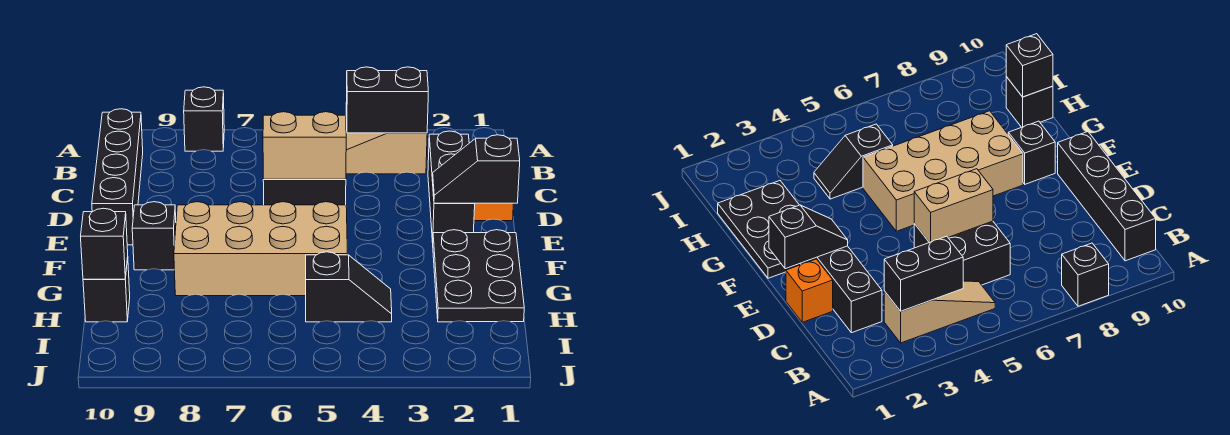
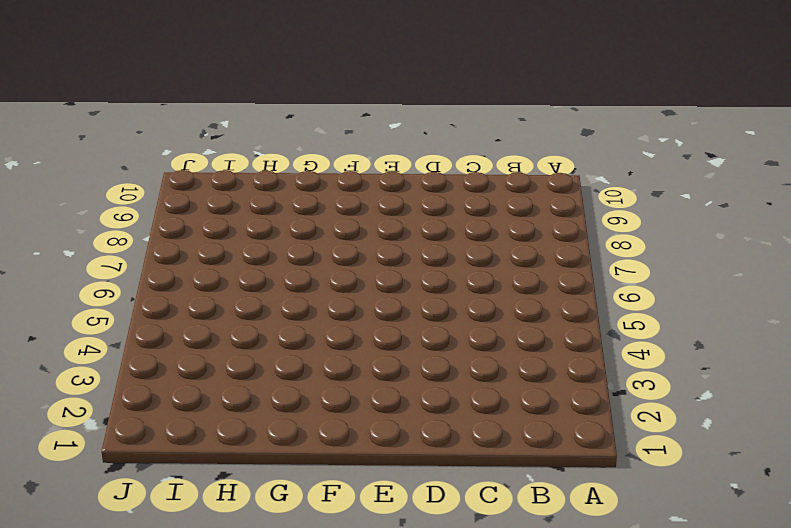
none -> black 1x1 brick [184,87,224,151]
none -> tan 1x3 slope [346,128,427,174]
none -> black 1x4 brick [92,109,143,245]

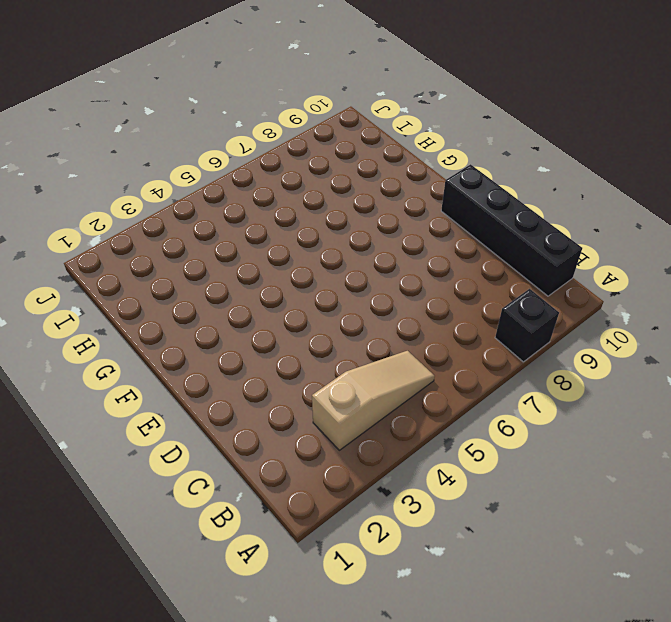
none -> black 1x3 brick [428,131,475,242]
none -> black 2x2 brick [263,179,346,205]
none -> orange 1x1 brick [474,203,514,221]

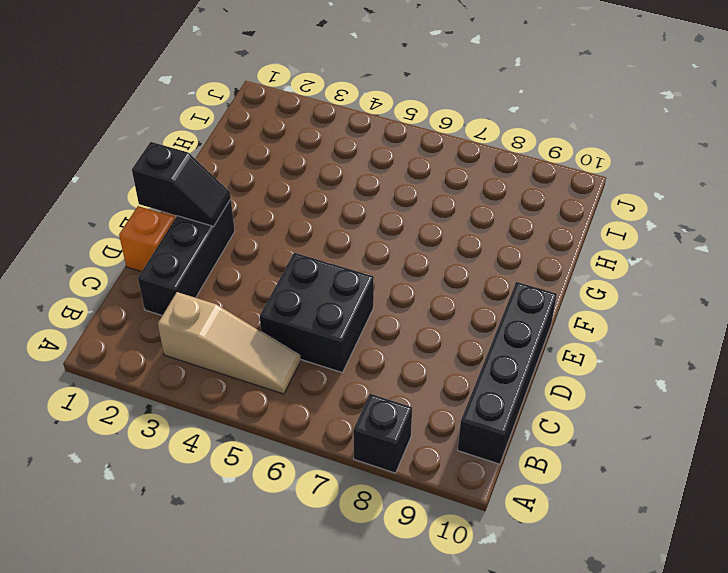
none -> black 2x3 plate [433,230,524,322]
none -> tan 2x4 brick [174,202,347,296]
none -> black 1x1 brick [132,202,176,270]

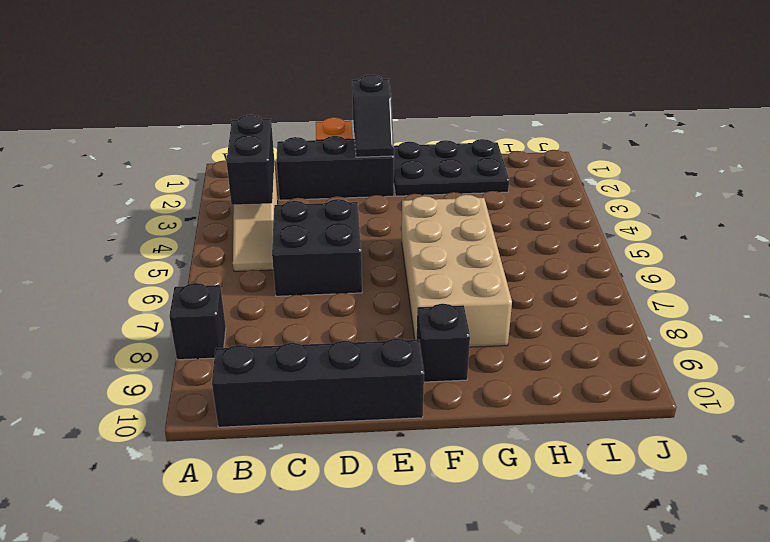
none -> black 1x2 slope [306,252,392,322]
none -> black 1x1 brick [83,257,130,322]
none -> tan 1x2 brick [263,112,346,179]

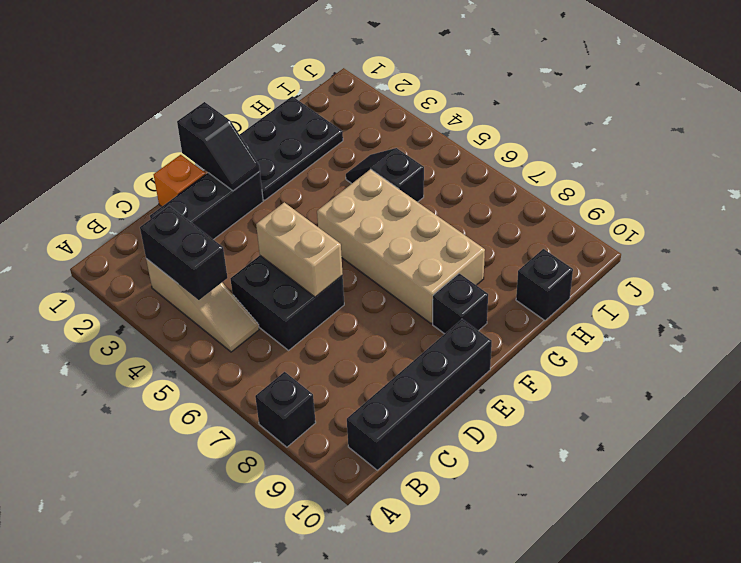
none -> black 1x1 brick [81,208,128,279]

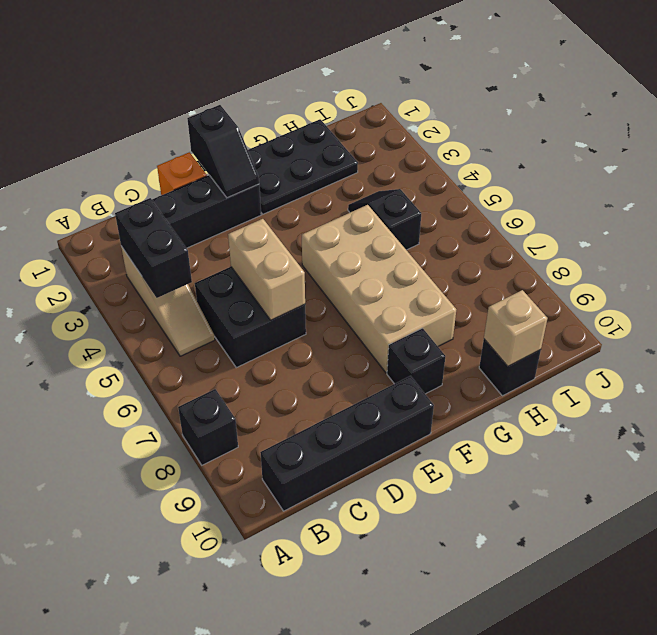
tan 1x1 brick [484,290,548,366] -> black 1x1 brick [81,208,128,279]

